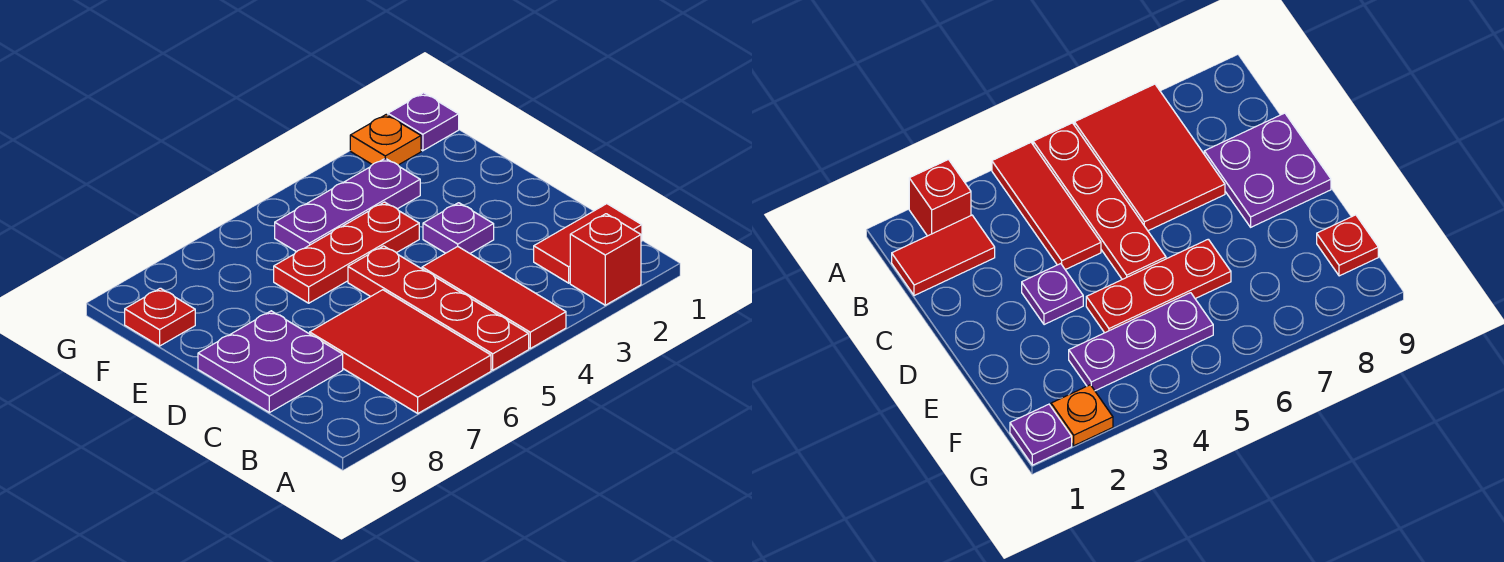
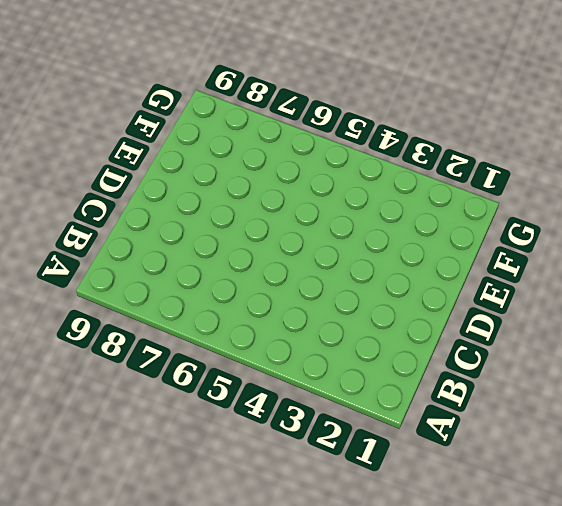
none -> red 1x1 brick [570,214,641,305]
none -> red 1x3 tile [422,246,566,348]
none -> red 1x4 plate [348,246,529,370]

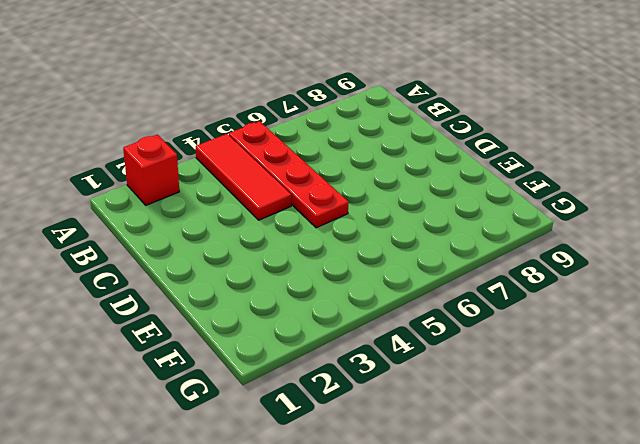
none -> red 2x3 tile [310,290,491,413]
none -> red 1x2 tile [534,204,642,283]
none -> purple 2x2 plate [198,311,343,413]

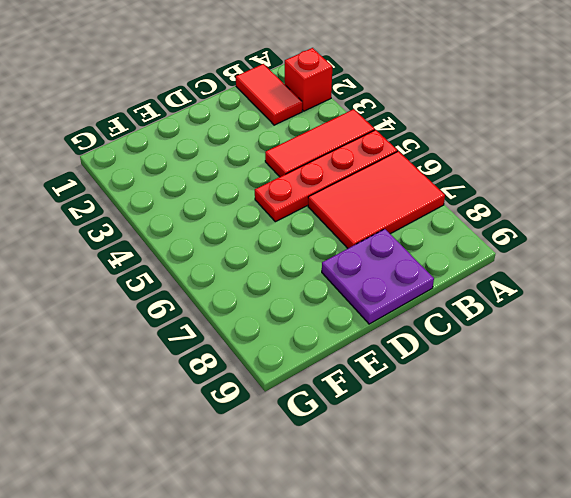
none -> purple 1x1 plate [423,203,494,253]
none -> red 1x3 plate [274,202,419,303]
none -> purple 1x3 plate [275,158,420,252]

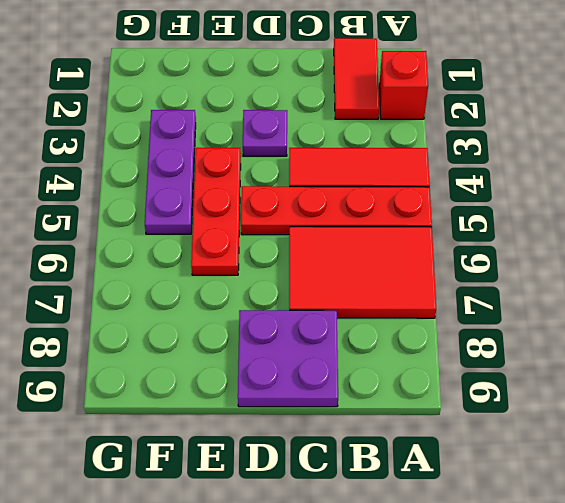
none -> red 1x1 plate [125,288,195,346]
none -> purple 1x1 plate [388,93,459,151]
none -> orange 1x1 plate [350,115,421,165]

